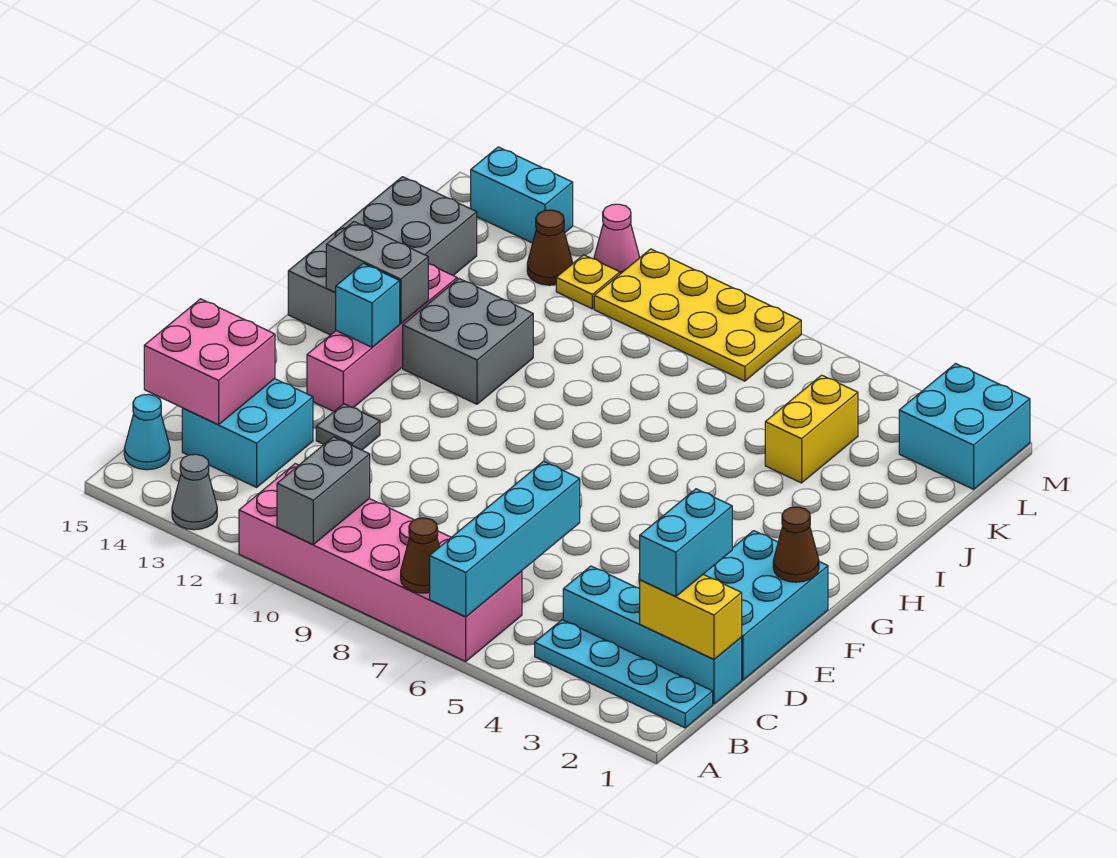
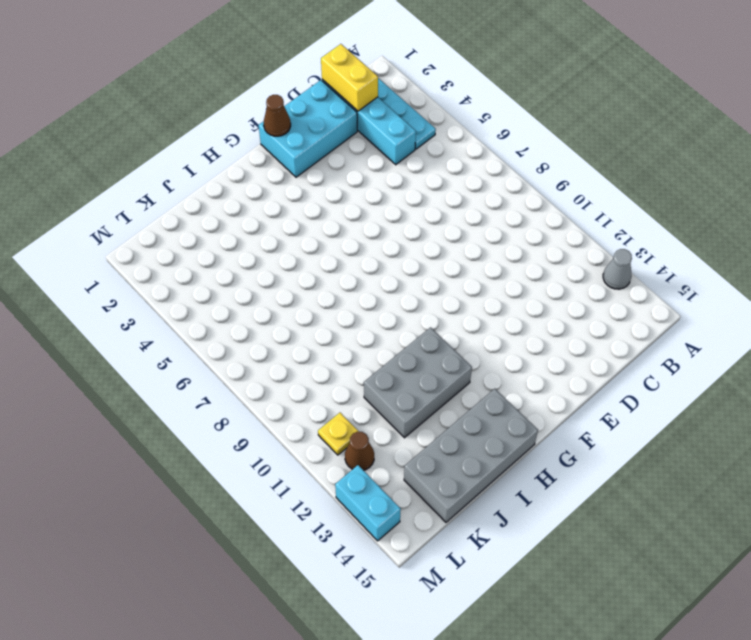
grey 2x3 brick [364,327,472,438] -> grey 2x2 brick [403,279,533,404]
none -> pink 2x6 brick [239,464,522,661]
none -> cyan 1x1 cone [124,394,170,470]
none -> cyan 2x2 brick [182,379,313,487]

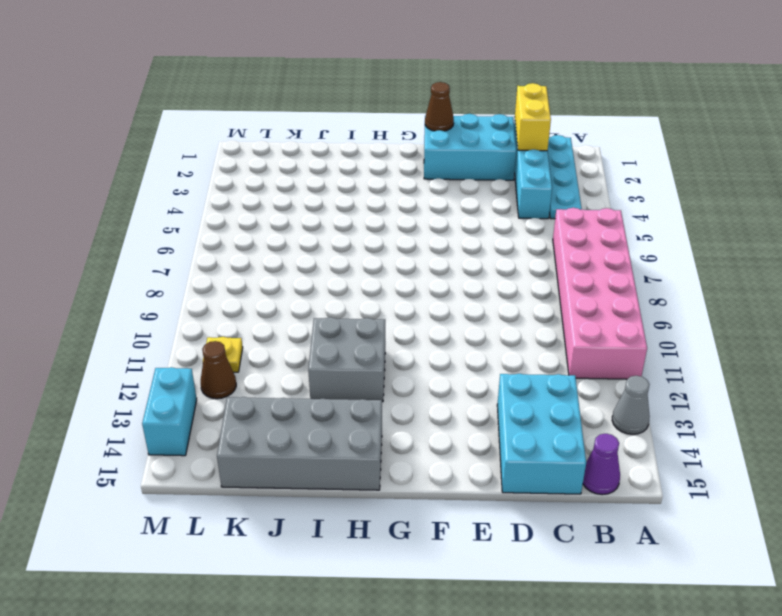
purple 1x1 cone [583,434,620,495] -> cyan 1x1 cone [124,394,170,470]
cyan 2x3 brick [497,374,586,494] -> cyan 2x2 brick [182,379,313,487]
none -> grey 1x1 plate [316,404,380,450]
none -> pink 1x4 brick [307,264,457,411]
none -> yellow 1x2 brick [765,375,858,483]

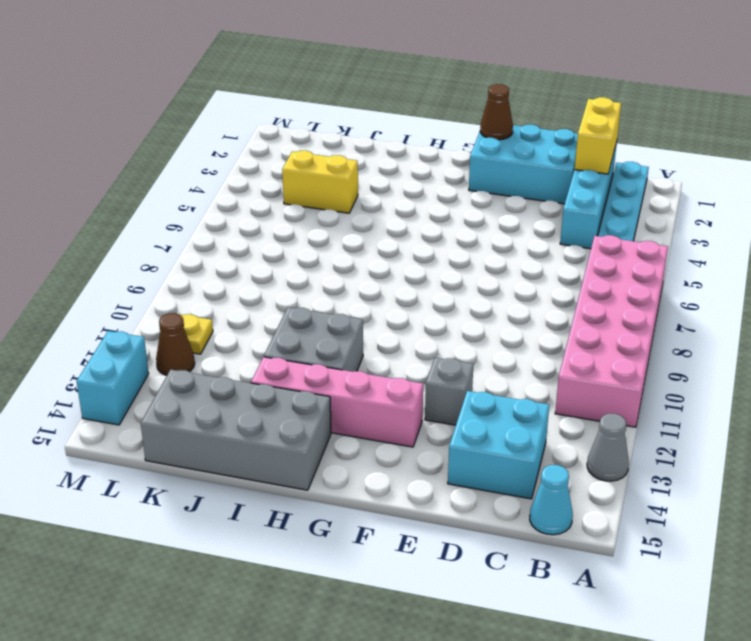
grey 1x1 brick [425,358,473,425] -> grey 1x1 plate [316,404,380,450]
none -> cyan 2x2 brick [899,364,1030,489]
none -> yellow 2x4 plate [594,249,801,381]
none -> pink 1x1 cone [594,204,640,274]

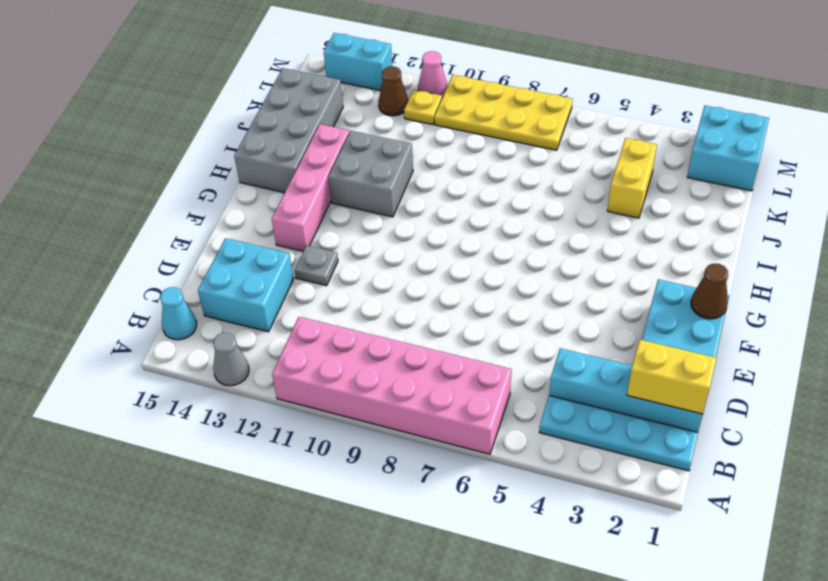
none -> cyan 1x4 brick [430,461,580,617]
none -> brown 1x1 cone [401,518,439,593]
none -> grey 1x2 brick [277,437,370,545]

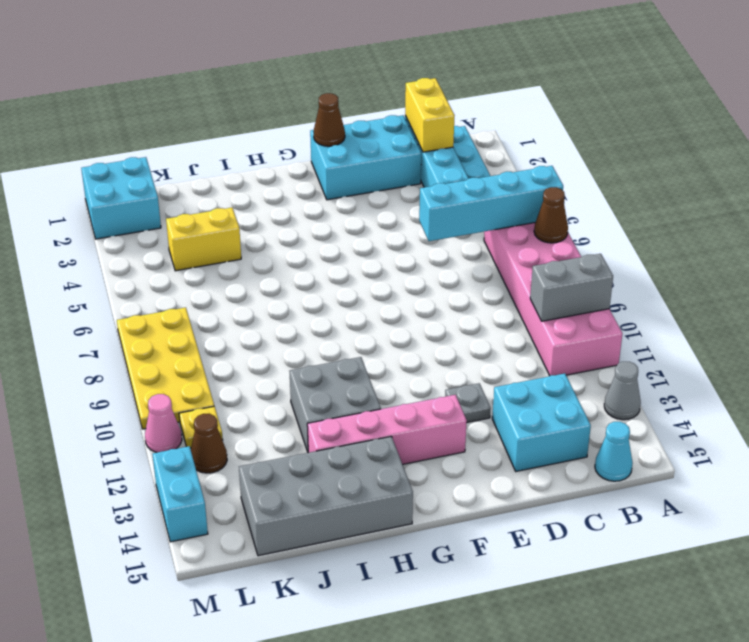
none -> pink 2x2 brick [144,299,275,425]
none -> cyan 1x1 brick [336,263,400,347]
none -> grey 1x2 brick [326,222,428,323]

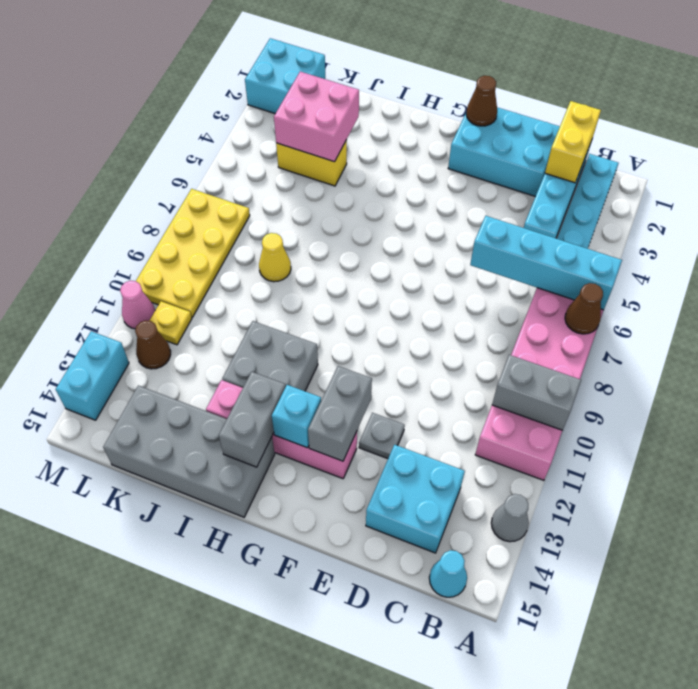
grey 1x2 brick [308,366,372,461] -> none
pink 2x2 brick [274,72,359,162] -> pink 2x2 brick moved to [144,299,275,425]
yellow 1x1 cone [259,233,291,282] -> none
none -> cyan 1x2 brick [640,489,732,597]

